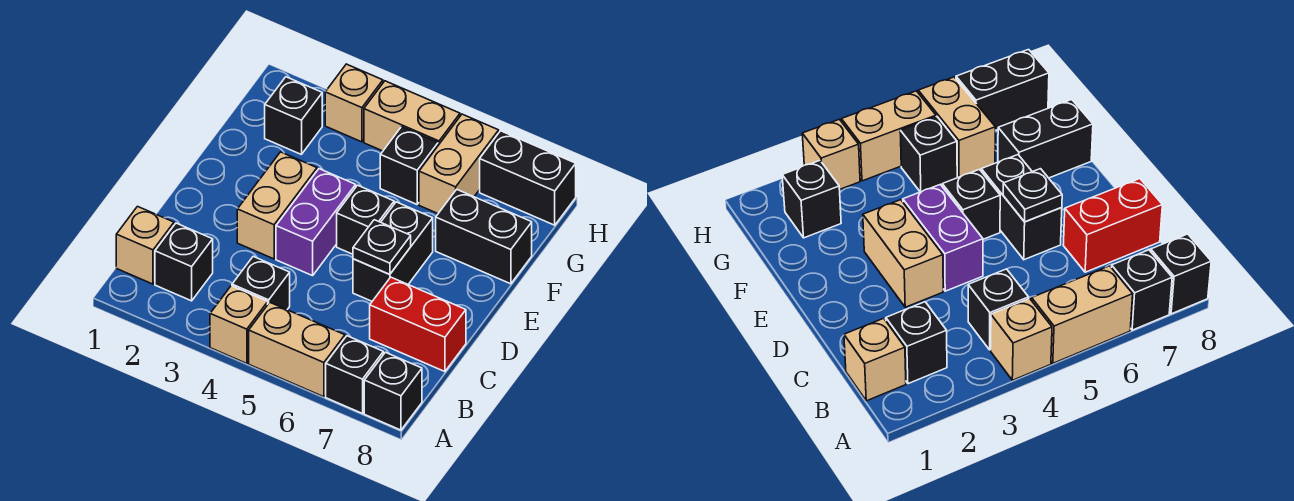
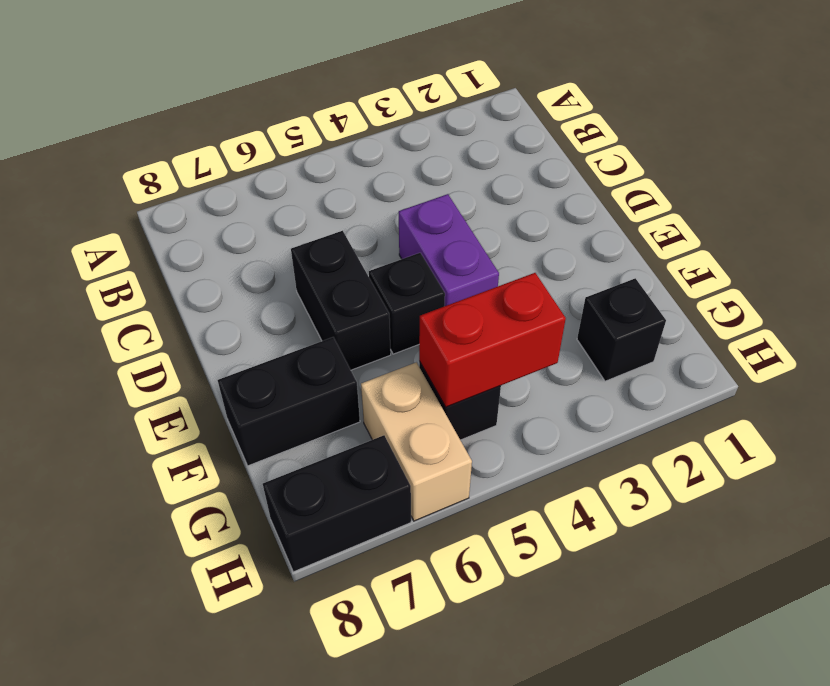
red 1x2 brick [419,273,566,407] -> red 1x2 brick moved to [370,277,466,372]
none -> tan 1x1 brick [210,286,268,363]
none -> tan 1x2 brick [249,303,345,397]
none -> black 1x1 brick [326,336,383,413]

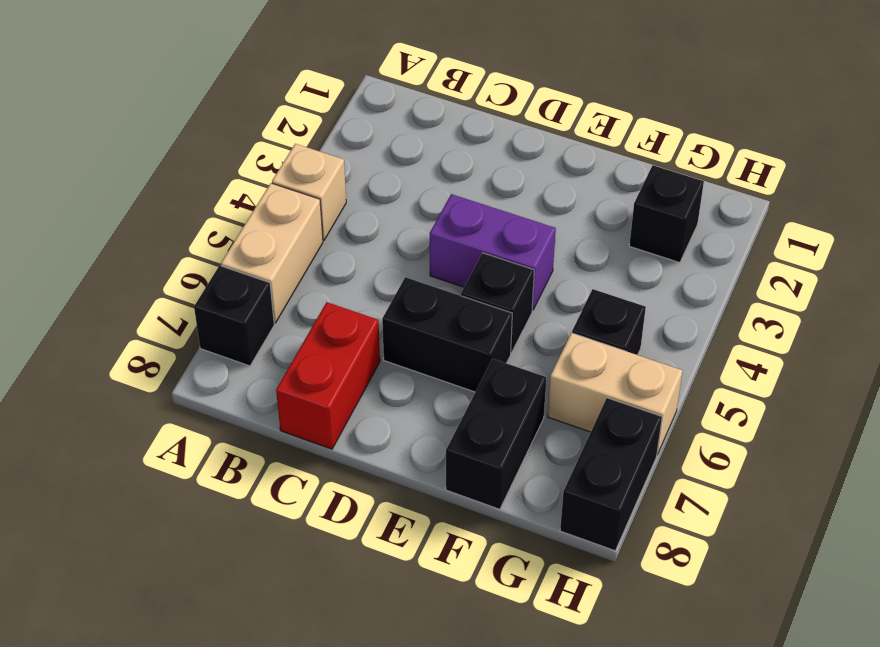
none -> black 1x1 brick [364,352,422,430]
none -> tan 1x1 brick [116,207,174,284]
none -> black 1x1 brick [155,223,213,301]

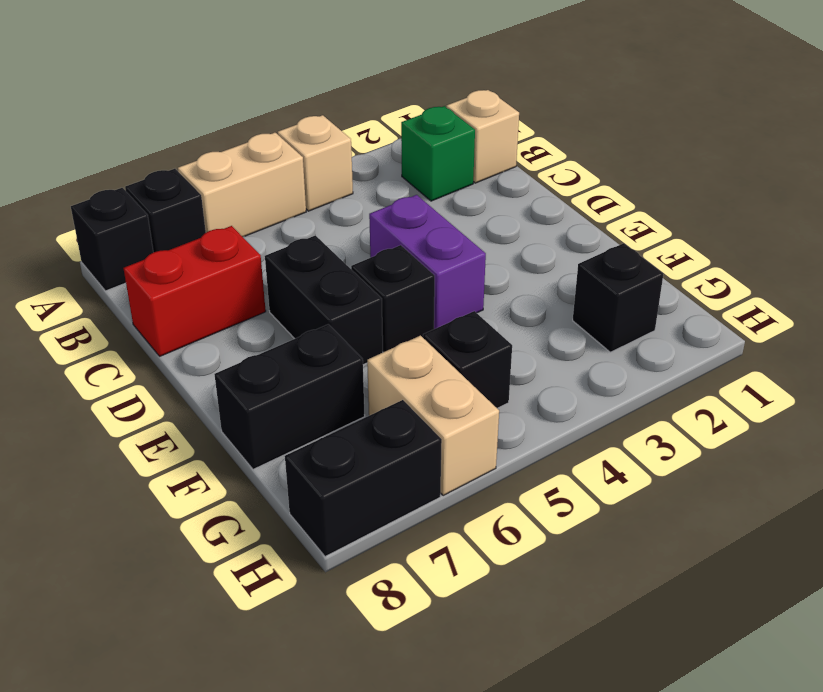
green 1x1 brick [401,106,475,201] -> black 1x1 brick [155,223,213,301]
none -> black 1x1 brick [232,257,290,310]
none -> tan 1x2 brick [237,152,317,259]
none -> tan 1x1 brick [325,64,383,142]

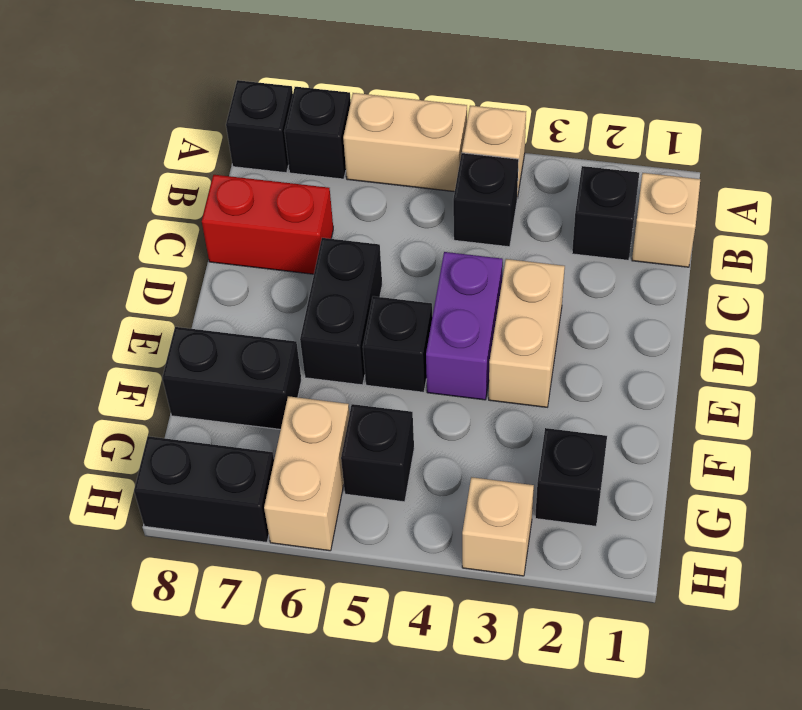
none -> tan 1x2 brick [364,81,460,151]
none -> black 1x1 plate [353,220,411,274]

